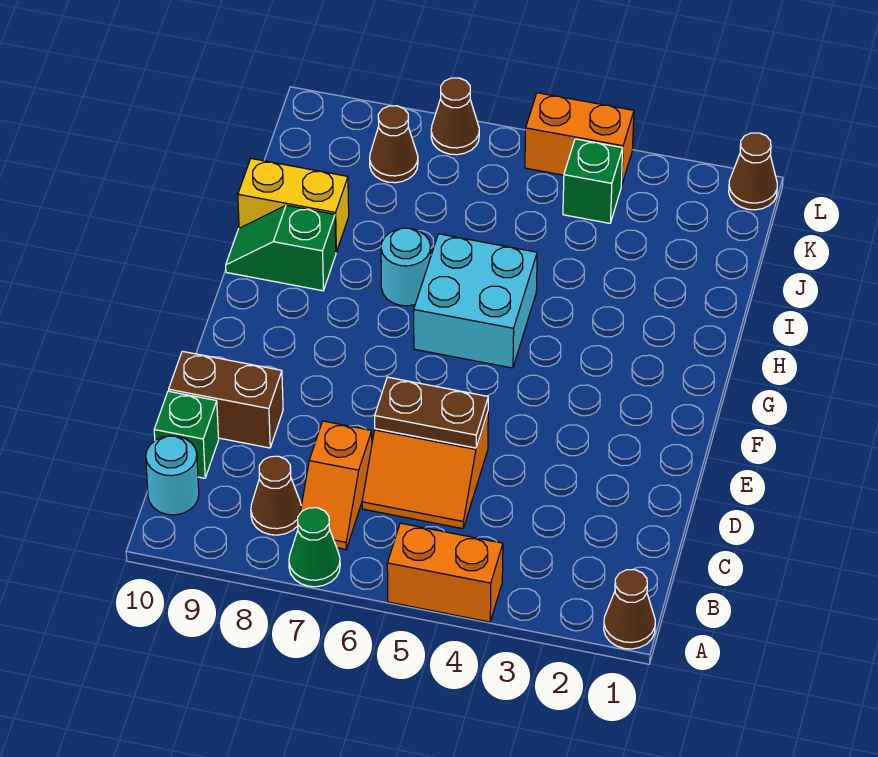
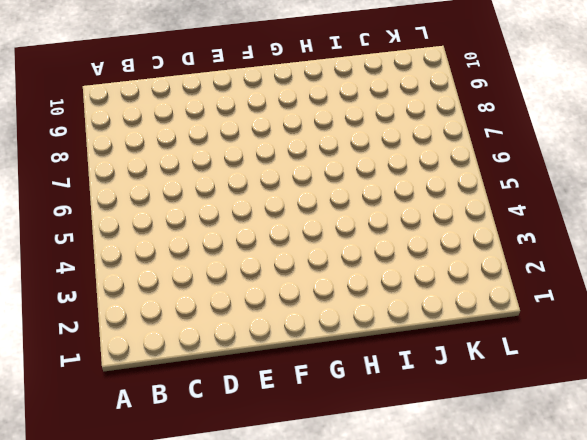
none -> brown 1x1 cone [604,570,655,649]
none -> orange 1x2 brick [387,523,503,622]
none -> green 1x1 cone [289,508,340,587]

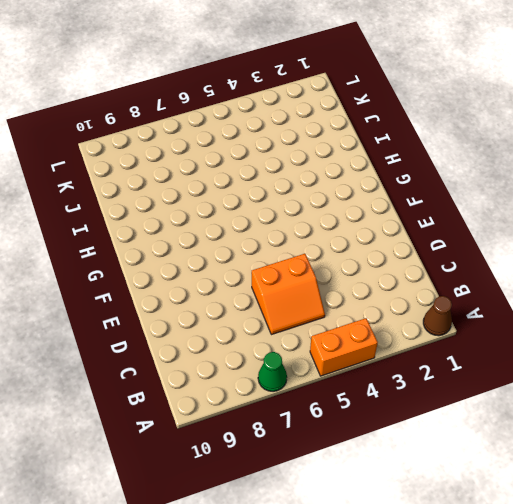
none -> orange 1x2 slope [297,421,372,549]
none -> brown 1x1 cone [251,456,301,535]
none -> cyan 1x1 round brick [146,436,199,515]

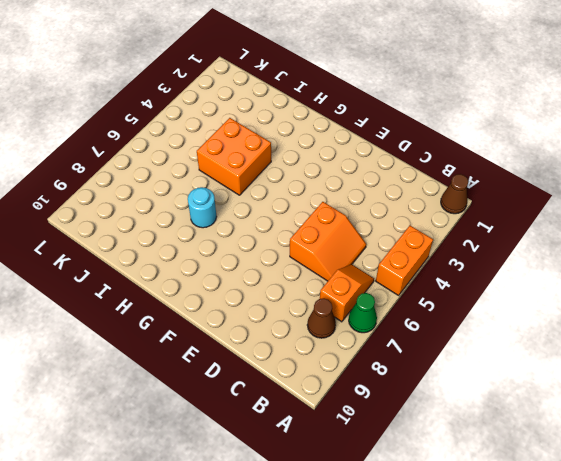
orange 1x2 slope [320,264,374,322] -> orange 1x2 slope turned to [297,421,372,549]
orange 2x2 brick [197,118,271,195] -> cyan 2x2 brick [414,234,537,368]
none -> cyan 1x1 round brick [146,436,199,515]
none -> green 1x1 brick [154,391,219,478]
none -> brown 1x2 brick [169,351,283,448]

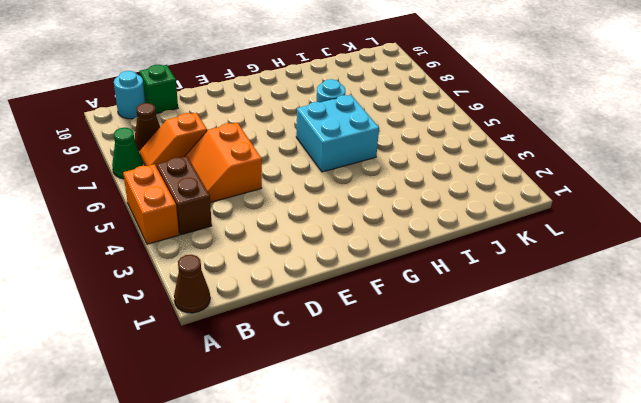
brown 1x2 brick [157,156,212,235] -> brown 1x2 brick moved to [169,351,283,448]
none -> green 1x2 slope [226,205,336,291]
none -> yellow 1x2 brick [238,159,349,252]
none -> green 1x1 brick [563,139,623,223]

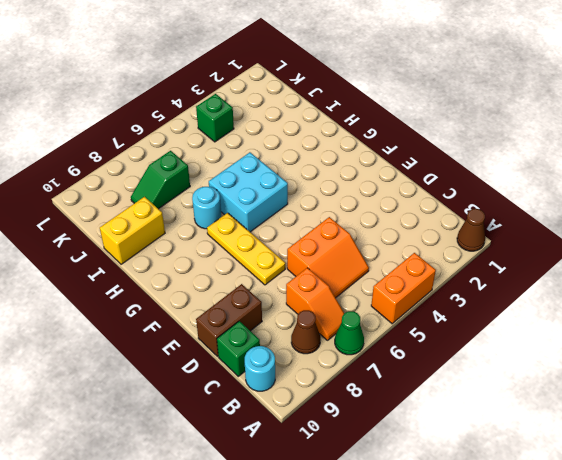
yellow 1x3 plate [207,213,285,285] -> none
green 1x2 slope [131,151,190,209] -> green 1x2 slope moved to [226,205,336,291]
none -> brown 1x1 cone [370,106,418,183]
none -> brown 1x1 cone [729,133,777,210]
none -> orange 1x2 brick [525,93,634,186]

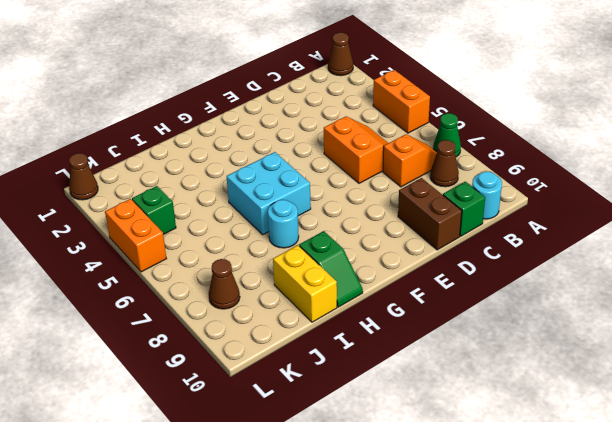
none -> brown 1x1 cone [431,78,479,155]
none -> brown 1x2 plate [375,377,488,448]

